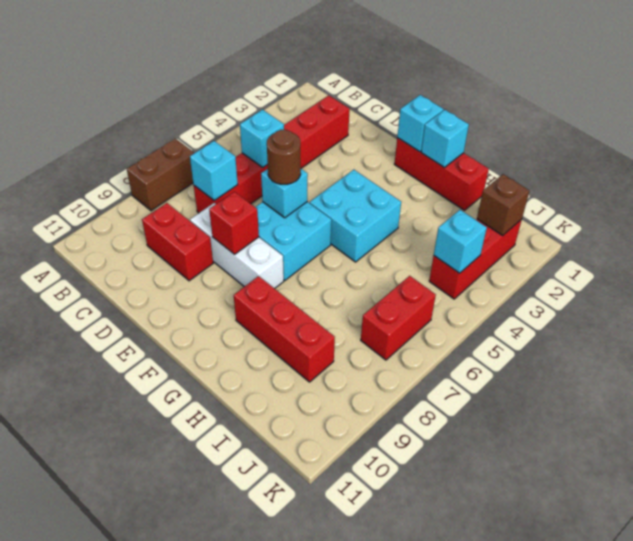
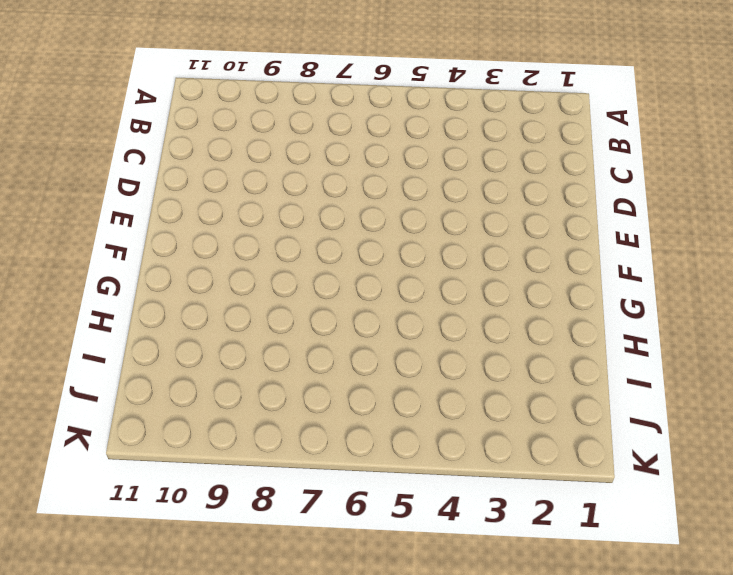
none -> brown 1x2 brick [127,139,194,211]
none -> red 1x6 brick [194,95,350,213]
none -> red 1x2 brick [142,203,213,281]

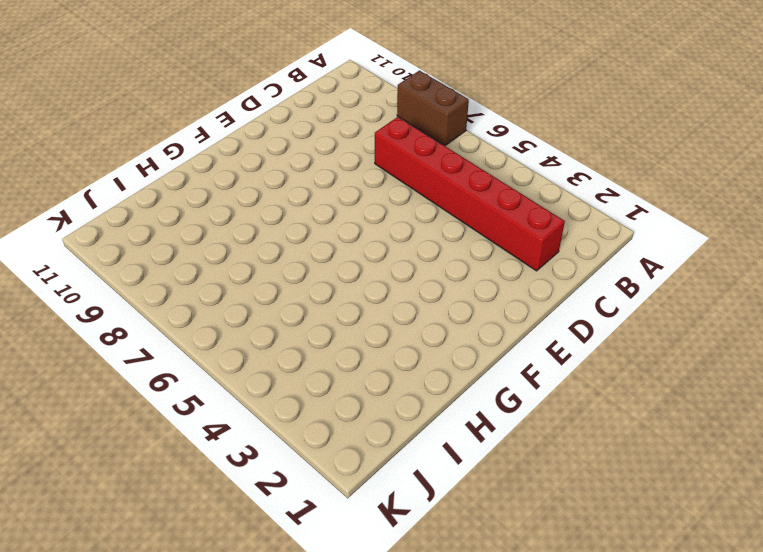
none -> red 1x2 brick [142,203,213,281]
none -> white 1x3 brick [190,203,284,289]
none -> cyan 2x2 brick [256,202,331,280]

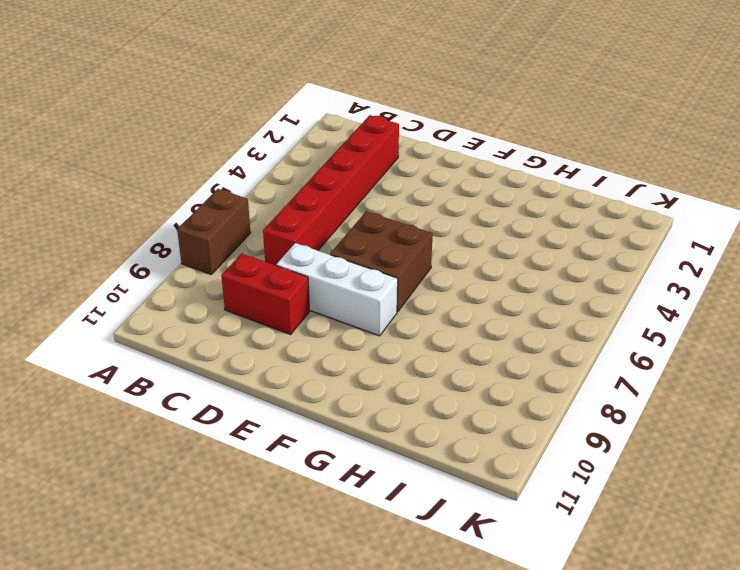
brown 2x2 brick [330,211,433,312] -> cyan 2x2 brick [256,202,331,280]
none -> red 1x3 brick [395,138,489,210]
none -> cyan 2x2 brick [310,170,401,262]
none -> red 1x3 brick [234,276,335,382]

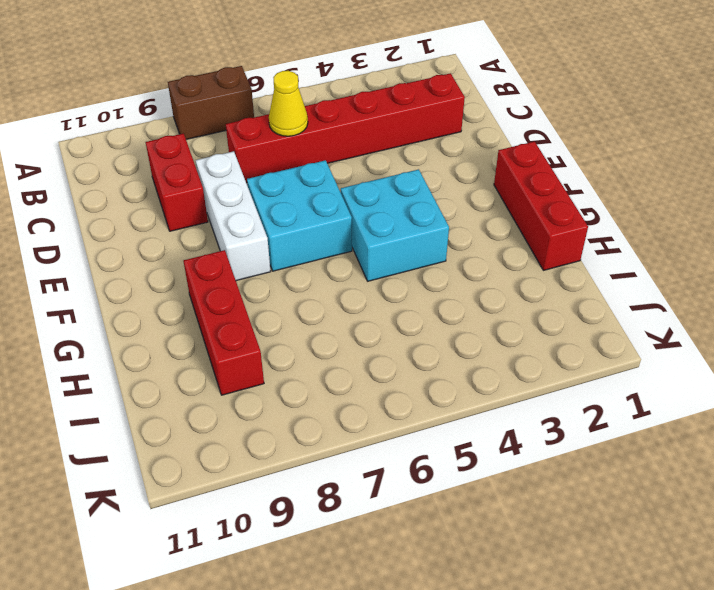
yellow 1x1 cone [269,71,308,136] -> none
none -> red 1x3 brick [429,219,522,299]
none -> red 1x2 brick [361,276,436,360]
none -> cyan 1x1 brick [240,110,284,167]

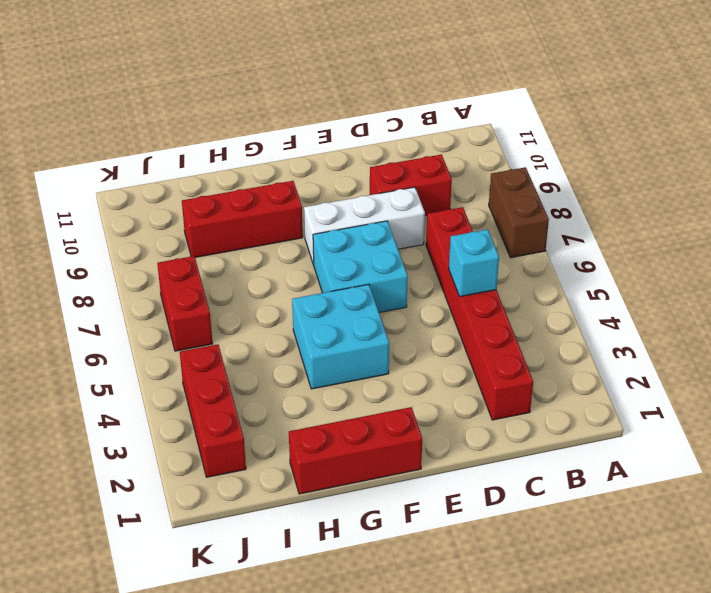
none -> cyan 1x1 brick [190,141,238,201]
none -> cyan 1x1 brick [261,169,308,218]
none -> red 1x1 brick [209,192,259,254]

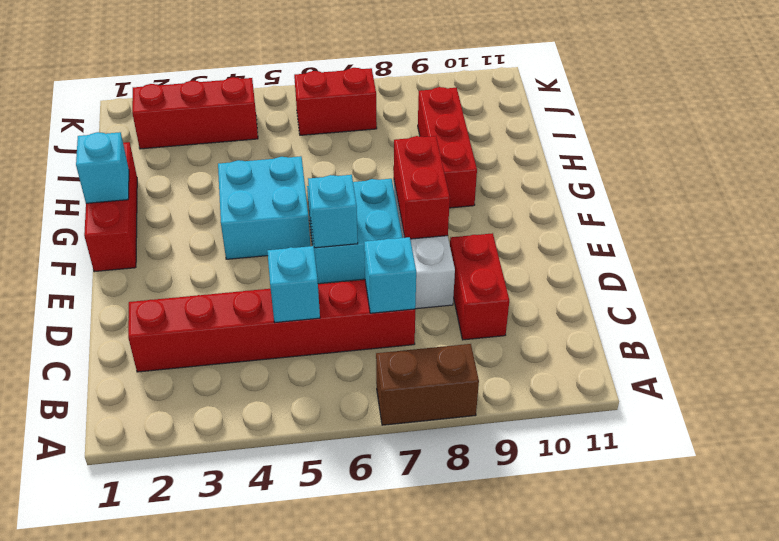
red 1x2 brick [394,136,450,239] -> red 1x1 brick [209,192,259,254]
none -> cyan 1x1 brick [397,95,444,152]
none -> brown 1x1 brick [477,174,529,236]
none -> cyan 1x1 brick [434,210,487,273]

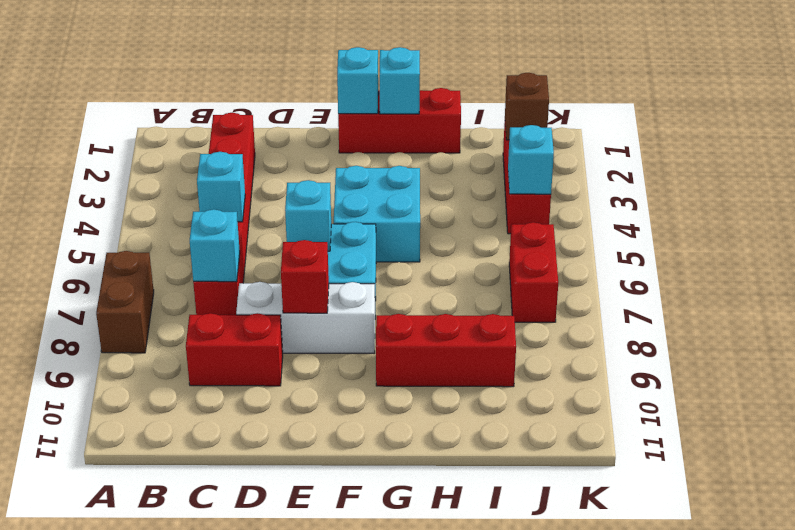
none -> brown 1x1 round brick [267,130,301,184]

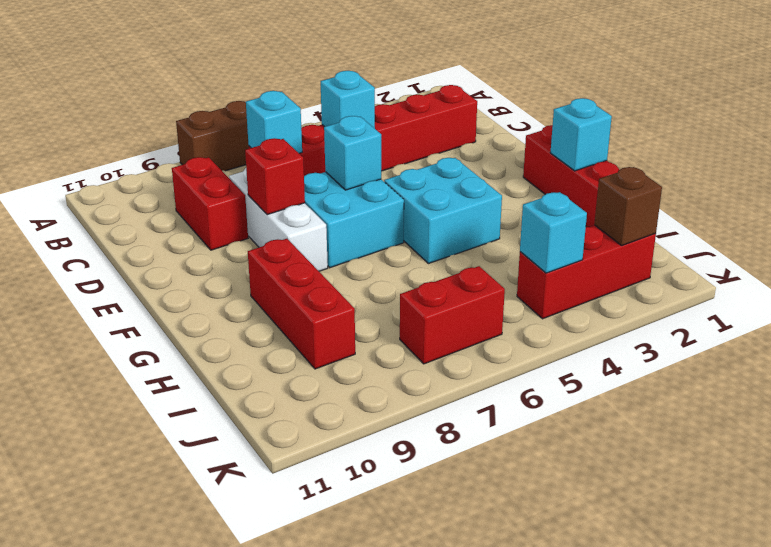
none -> cyan 1x1 brick [397,95,444,152]
none -> brown 1x1 round brick [267,130,301,184]

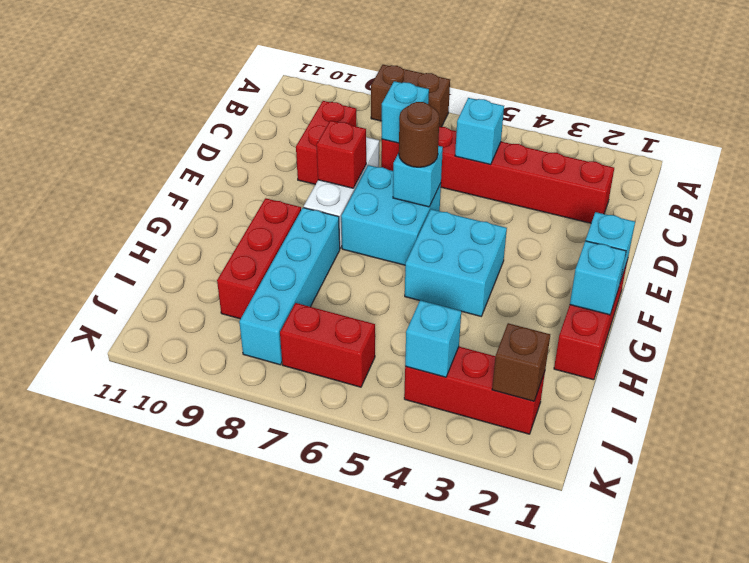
cyan 1x4 brick [239,208,340,365] -> none

